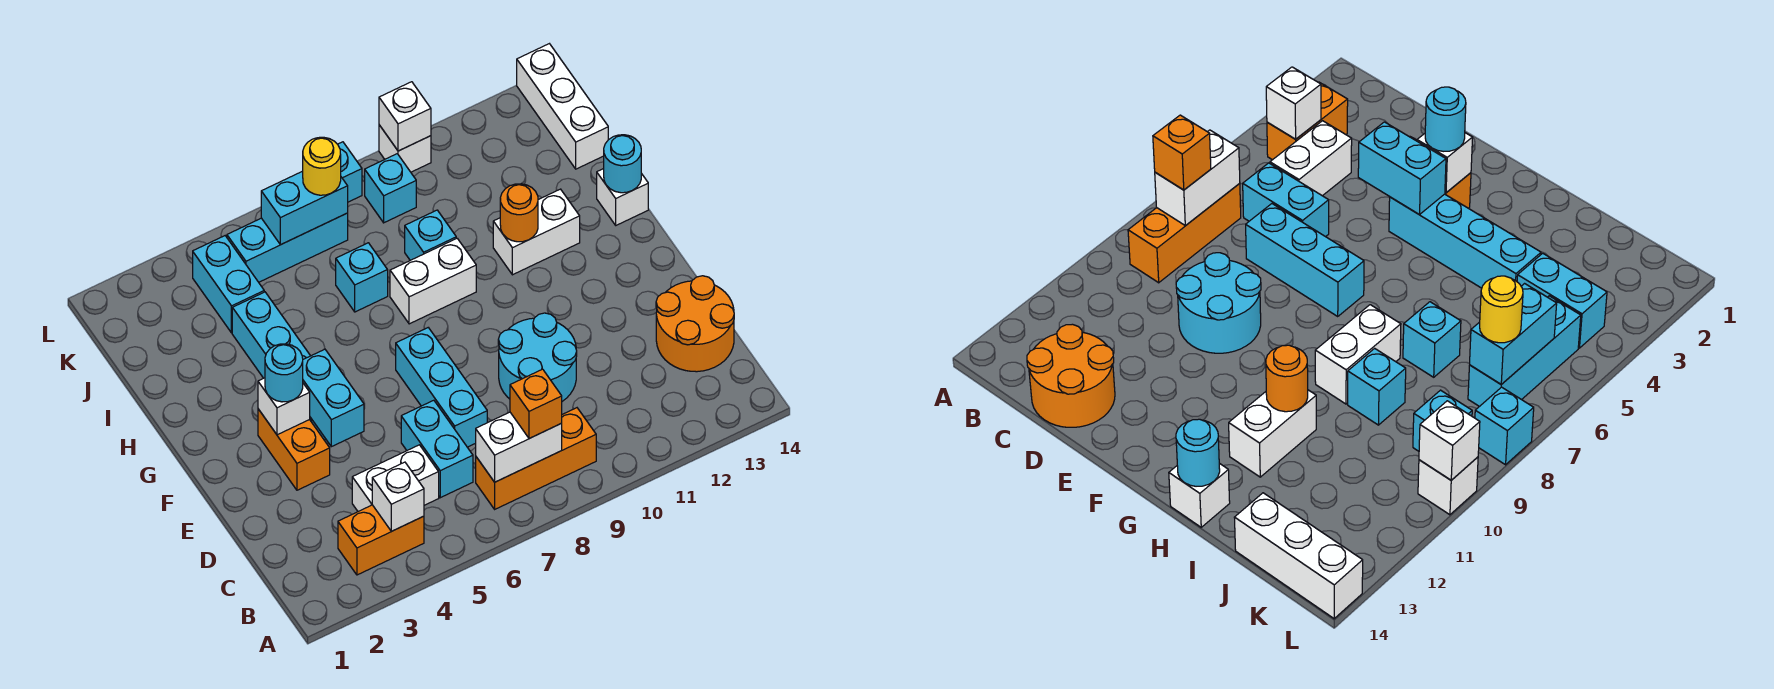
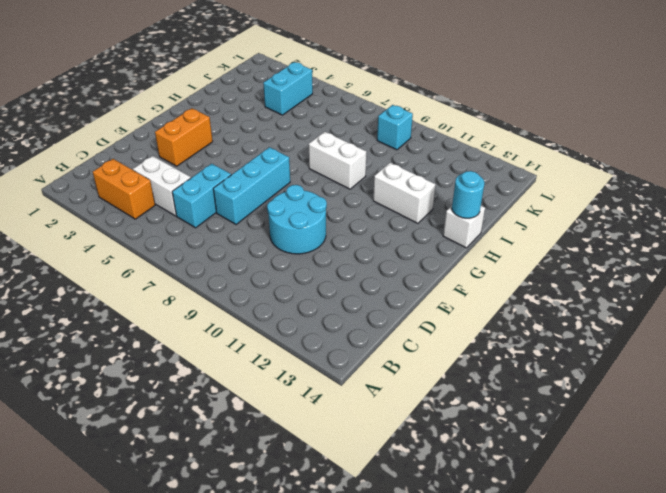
none -> orange 1x3 brick [476,408,596,509]
none -> orange 2x2 round brick [656,276,734,372]
none -> cyan 1x4 brick [232,292,325,440]
none -> cyan 1x1 brick [336,243,388,312]

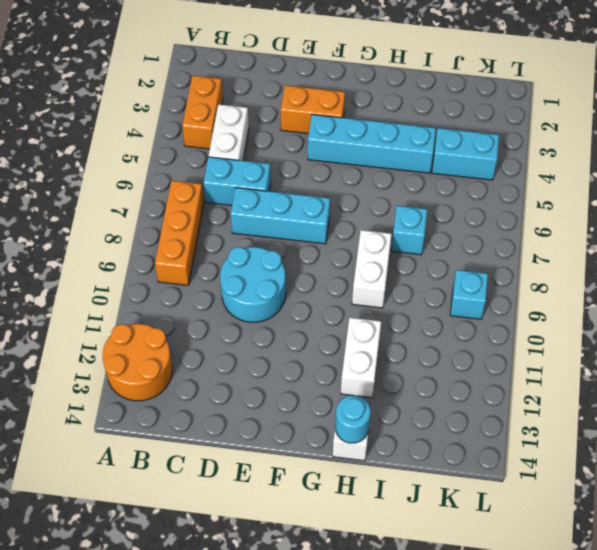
orange 2x2 round brick [103,324,173,401] -> orange 2x2 round brick moved to [656,276,734,372]
none -> cyan 1x1 brick [405,210,456,260]
none -> white 1x3 brick [517,44,608,169]
none -> cyan 1x3 brick [227,213,348,282]
none -> cyan 1x1 brick [338,142,362,202]

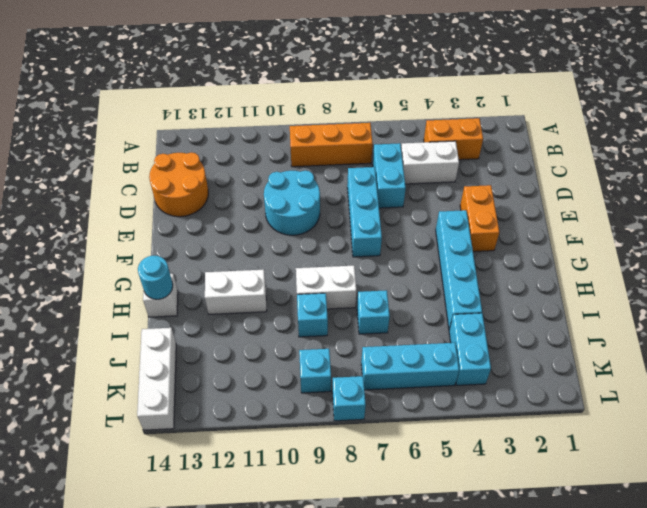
none -> white 1x1 brick [379,125,431,172]
none -> white 1x1 brick [372,462,424,531]
none -> white 1x2 brick [476,412,562,482]
none -> cyan 1x2 brick [303,349,364,447]

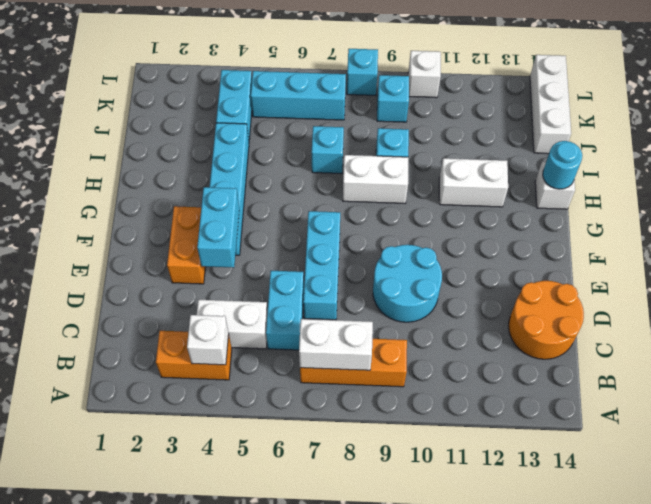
none -> white 1x1 brick [258,378,310,435]
none -> orange 1x1 round brick [500,184,538,242]
none -> cyan 1x2 brick [261,171,348,245]
none -> white 1x1 brick [379,82,431,151]

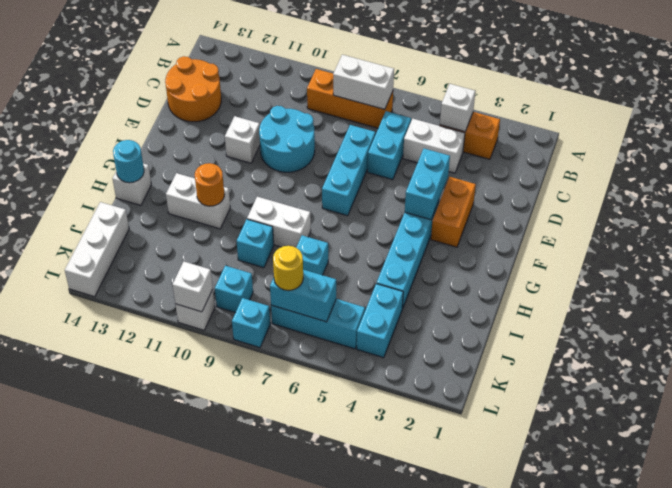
white 1x1 brick [225,116,260,163] -> white 1x1 brick moved to [258,378,310,435]
none -> orange 1x1 brick [510,369,562,439]
none -> cyan 1x1 round brick [265,344,303,402]

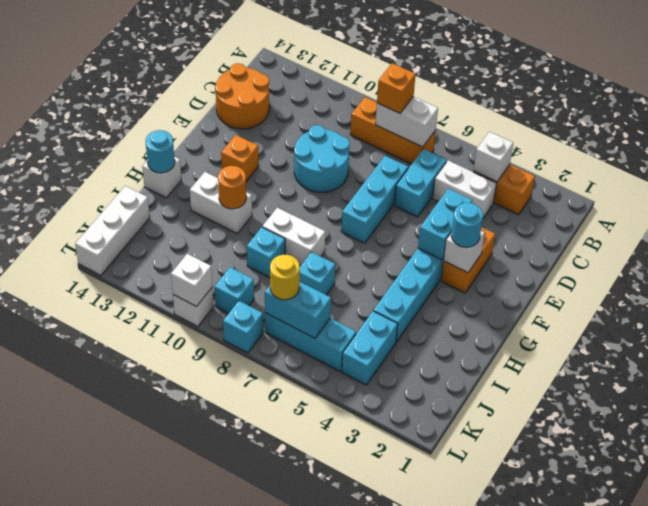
orange 1x1 brick [221,135,259,182] -> none

